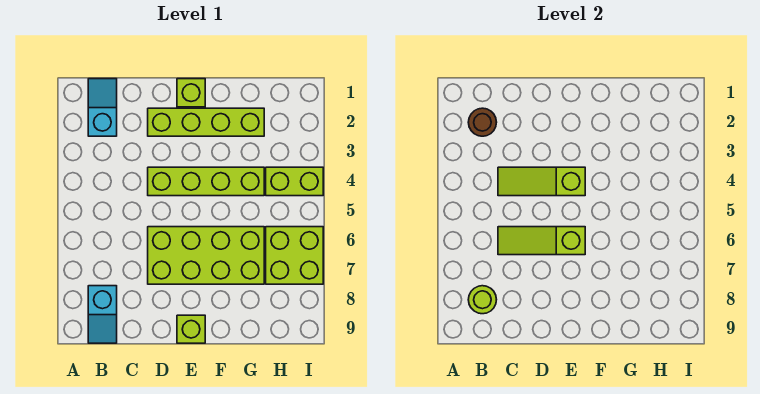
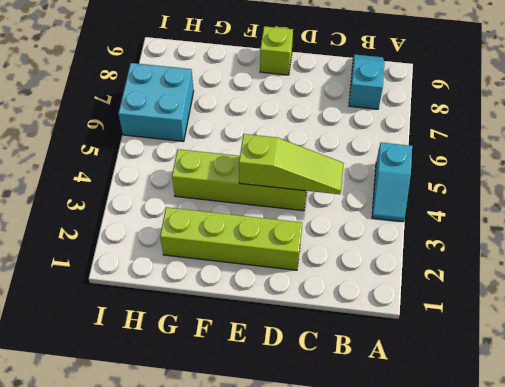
cyan 1x2 slope [372,143,412,222] -> cyan 1x2 slope moved to [88,79,117,136]
cyan 2x2 brick [118,63,194,141] -> lime 2x2 brick [266,227,323,284]
none -> lime 2x4 brick [148,227,264,284]
none -> lime 1x1 brick [177,79,205,107]
none -> lime 1x2 brick [266,167,323,196]

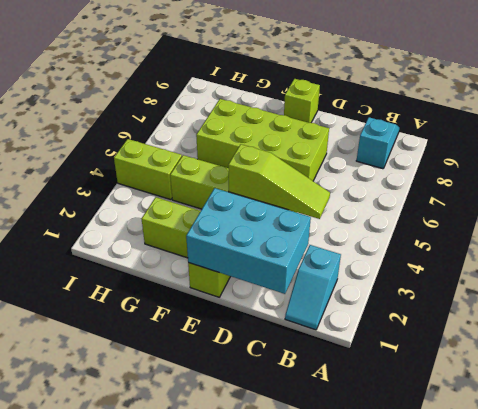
cyan 2x3 brick [186,188,311,294] -> none
none -> lime 2x2 brick [266,227,323,284]
none -> brown 1x1 round brick [468,108,497,136]
none -> lime 1x1 round brick [468,286,497,314]

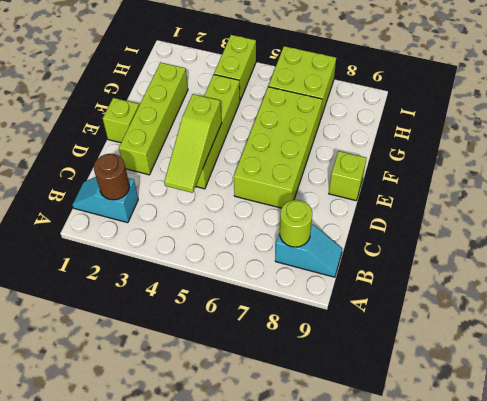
none -> lime 1x3 slope [498,227,585,255]

